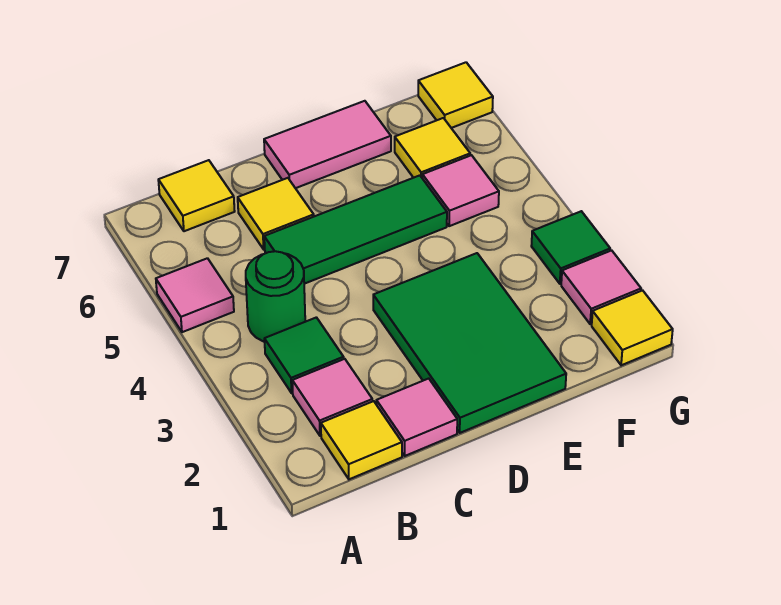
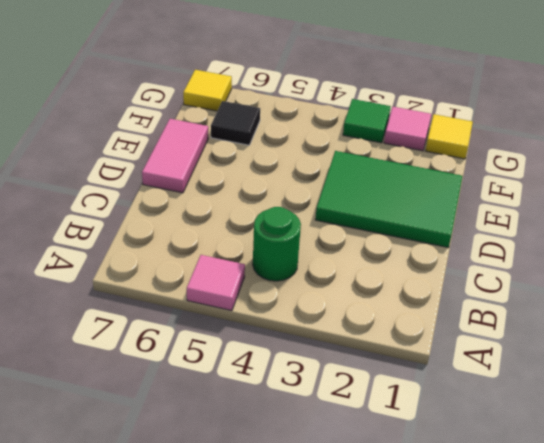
black 1x1 tile [211,101,260,145] -> yellow 1x1 tile [395,118,470,178]
none -> yellow 1x1 tile [321,401,402,479]
none -> pink 1x1 tile [292,359,372,436]
none -> green 1x1 tile [264,317,344,393]

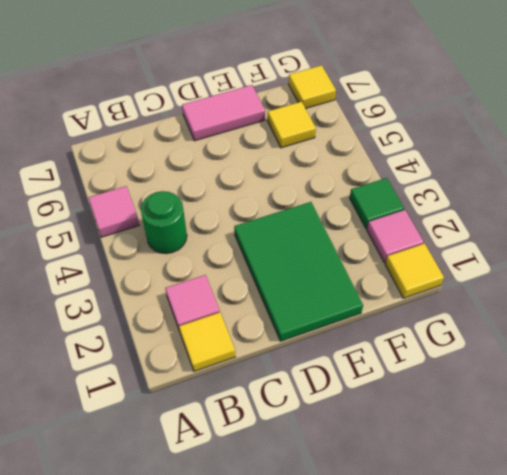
none -> green 1x1 tile [264,317,344,393]
none -> yellow 1x1 tile [158,160,235,231]
none -> pink 1x1 tile [376,379,457,456]

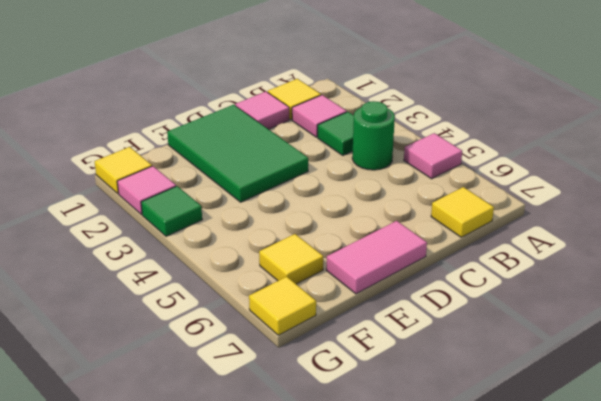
none -> green 1x3 tile [264,175,447,284]
none -> yellow 1x1 tile [238,178,314,249]
none -> pink 1x1 tile [422,155,499,226]

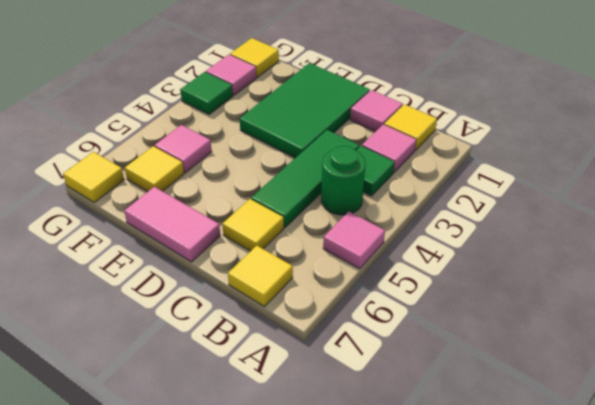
green 1x3 tile [251,130,359,227] -> green 1x3 tile turned to [264,175,447,284]

